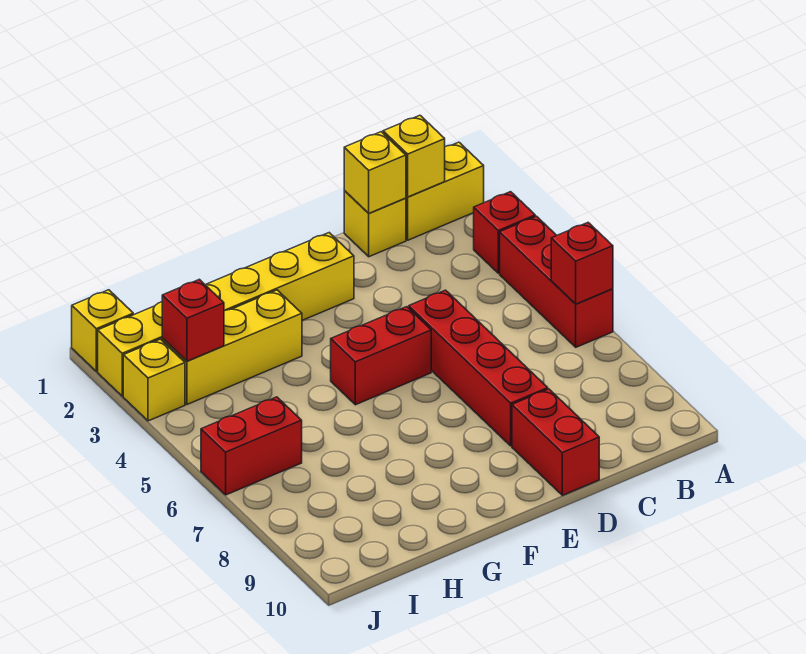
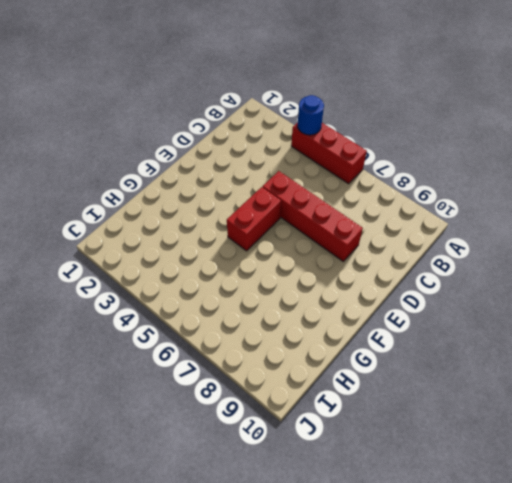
blue 1x1 round brick [298,95,324,135] -> none
none -> yellow 1x2 brick [406,142,484,240]
none -> red 1x1 brick [474,192,535,273]
none -> yellow 1x1 brick [344,191,406,257]

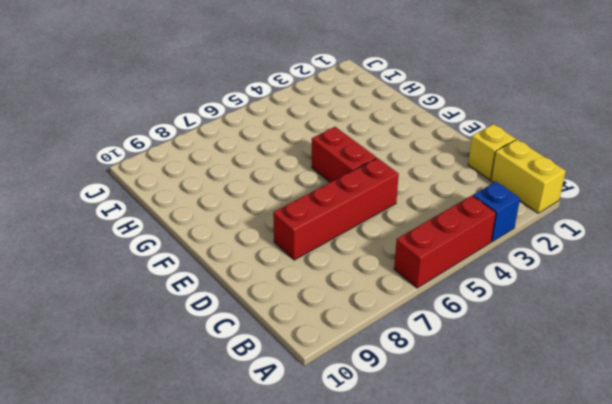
blue 1x1 brick [473,182,520,242] -> red 1x1 brick [474,192,535,273]
none -> red 1x2 brick [512,389,599,495]
none -> yellow 1x6 brick [98,233,354,396]
none -> yellow 1x3 brick [162,290,302,404]

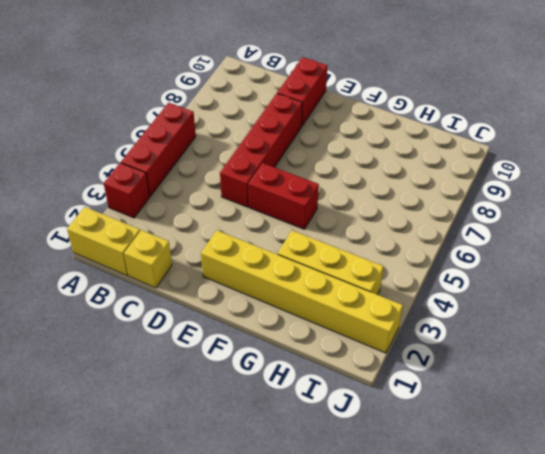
none -> red 1x2 brick [201,397,302,495]
none -> yellow 1x1 brick [72,290,133,372]
none -> yellow 1x1 brick [123,339,185,421]

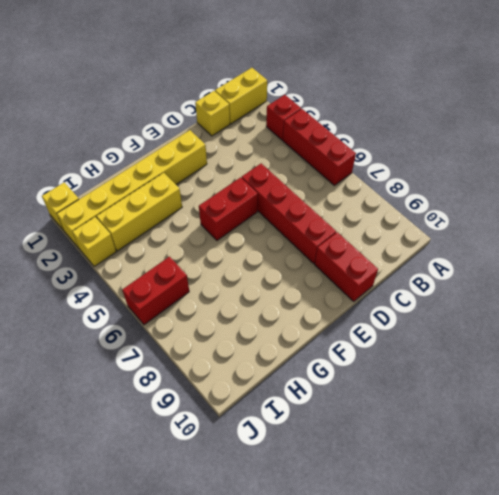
none -> red 1x1 brick [551,223,613,304]
none -> yellow 1x1 brick [383,115,445,197]
none -> yellow 1x1 brick [344,132,406,213]

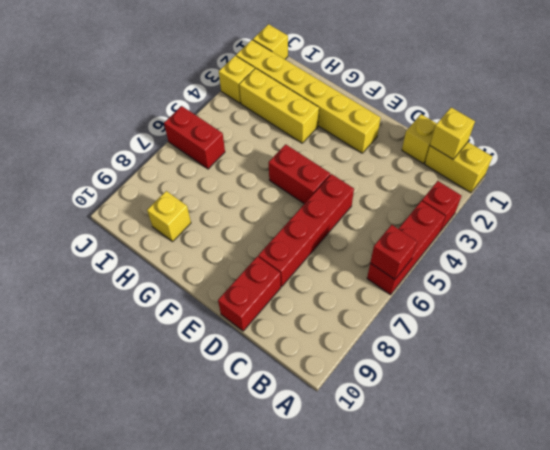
yellow 1x1 brick [147,191,191,242] -> yellow 1x1 brick moved to [344,132,406,213]
none -> red 1x1 brick [162,279,224,361]

